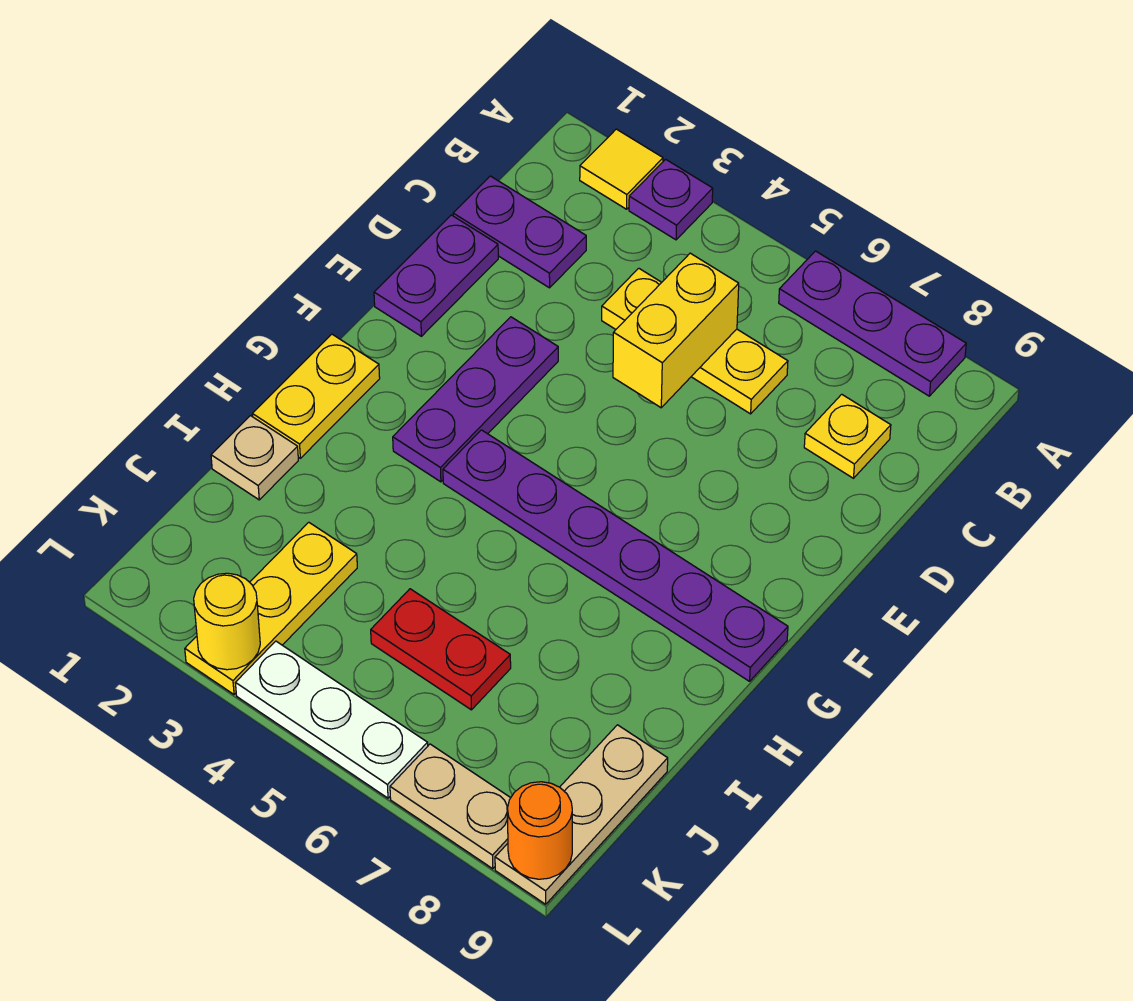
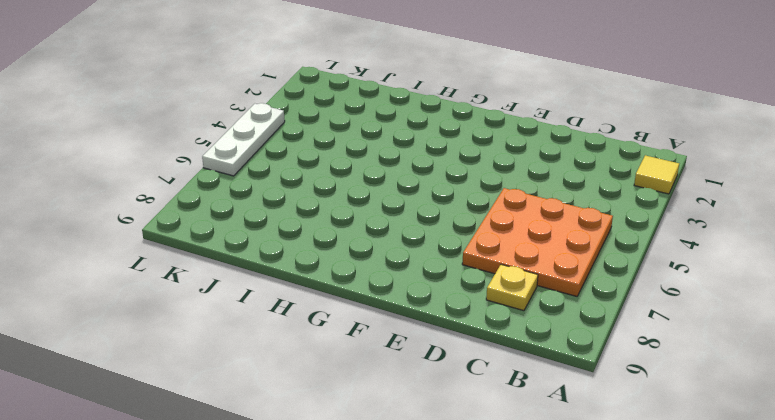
orange 3x3 plate [462,188,613,296] -> yellow 1x3 plate [602,268,788,414]
none -> purple 1x1 plate [629,159,713,240]
none -> purple 1x3 plate [779,251,966,396]
none -> purple 1x2 plate [453,176,586,288]

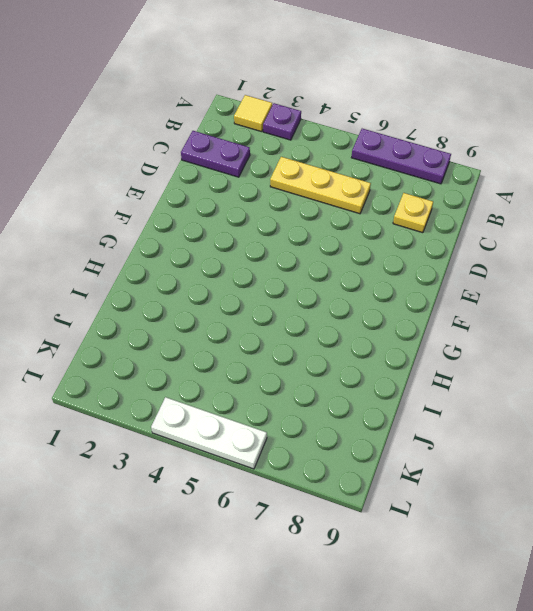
none -> purple 1x2 plate [374,215,498,336]
none -> purple 1x3 plate [393,317,558,482]
none -> yellow 1x2 plate [252,334,380,458]

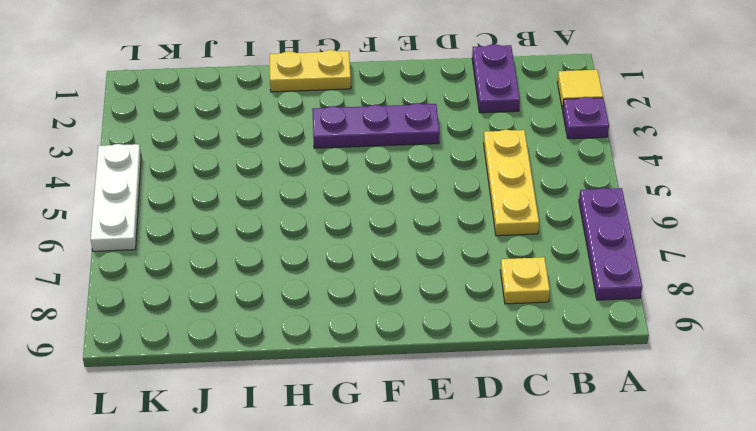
none -> purple 1x2 plate [374,215,498,336]
none -> purple 1x6 plate [443,430,788,681]
none -> tan 1x1 plate [211,416,298,500]

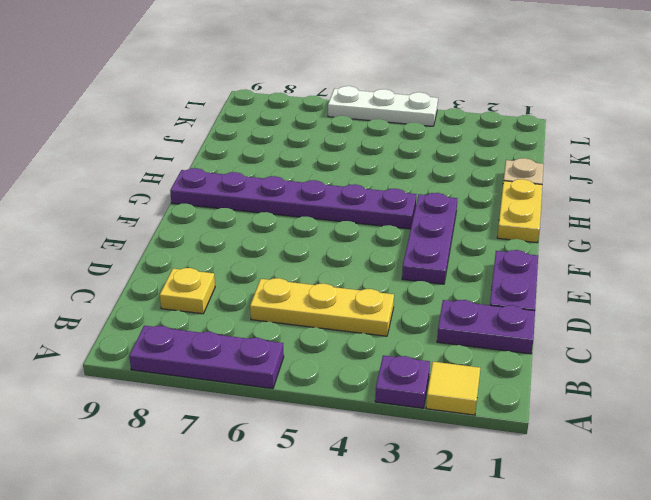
none -> yellow 1x3 plate [185,522,357,694]
none -> red 1x2 plate [371,589,511,710]
none -> tan 1x3 plate [495,725,668,904]

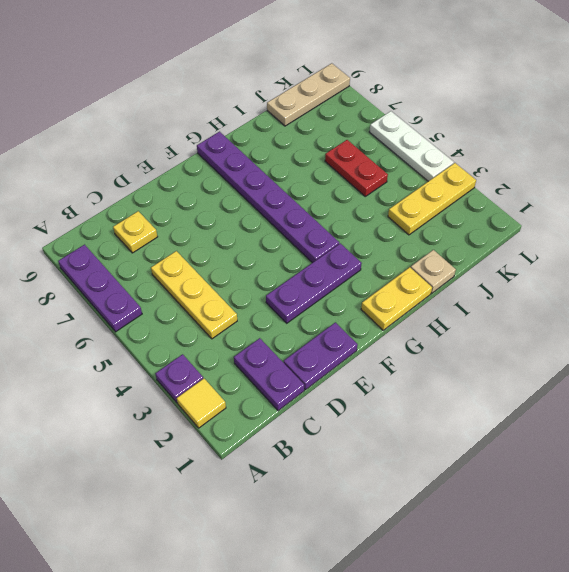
none -> tan 1x2 plate [390,744,510,869]
none -> yellow 1x2 brick [613,253,739,408]
none -> yellow 1x1 round brick [194,573,260,670]

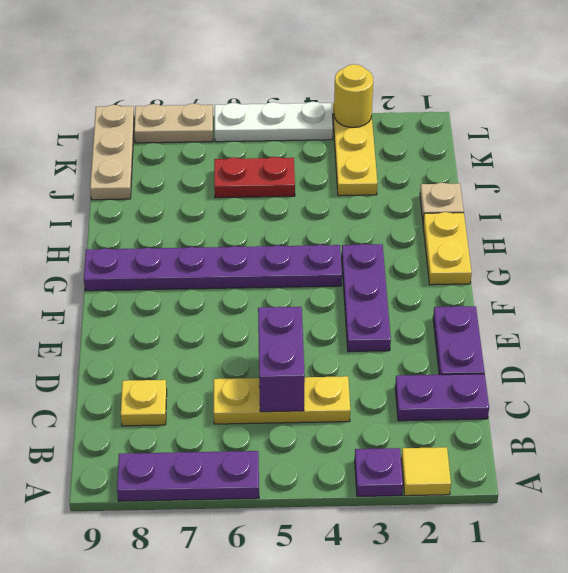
purple 1x2 brick [258,307,305,412] -> yellow 1x2 brick [613,253,739,408]
none -> orange 1x1 round brick [507,782,572,879]

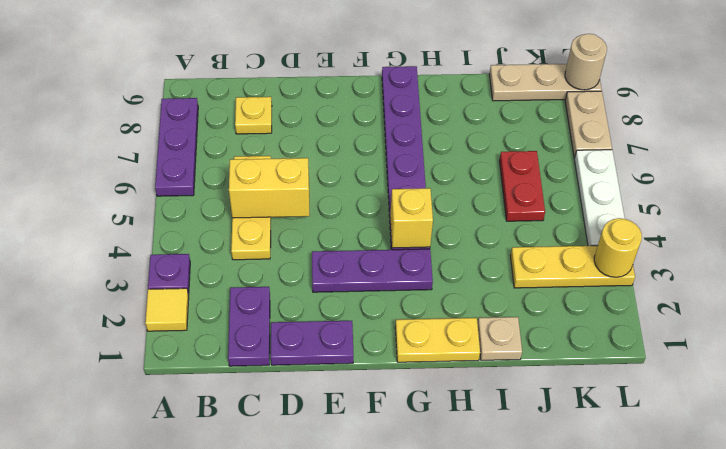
yellow 1x1 brick [390,188,433,248] -> none
tan 1x1 round brick [565,34,607,90] -> orange 1x1 round brick [507,782,572,879]

